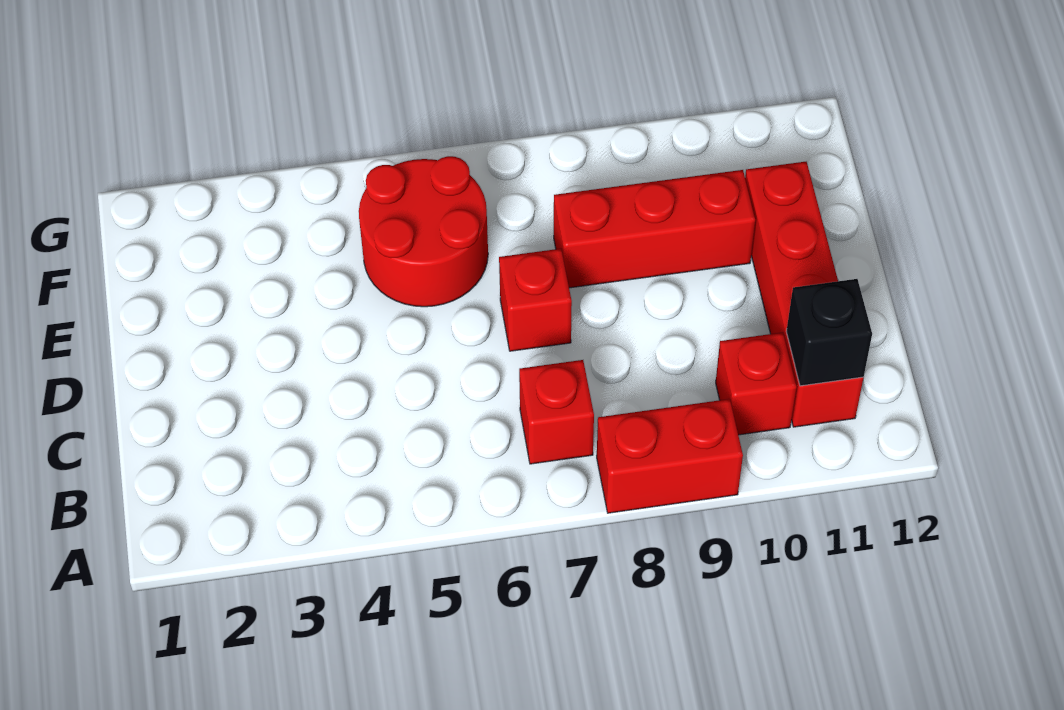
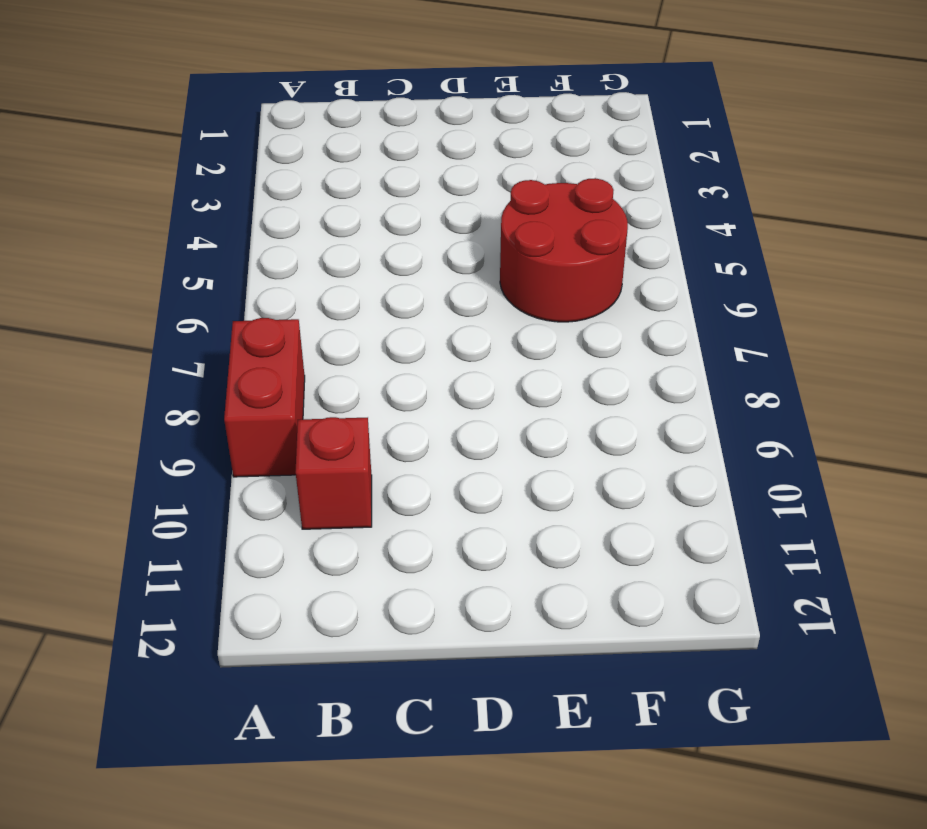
none -> red 1x1 brick [519,360,594,464]
none -> red 1x4 brick [745,162,863,427]

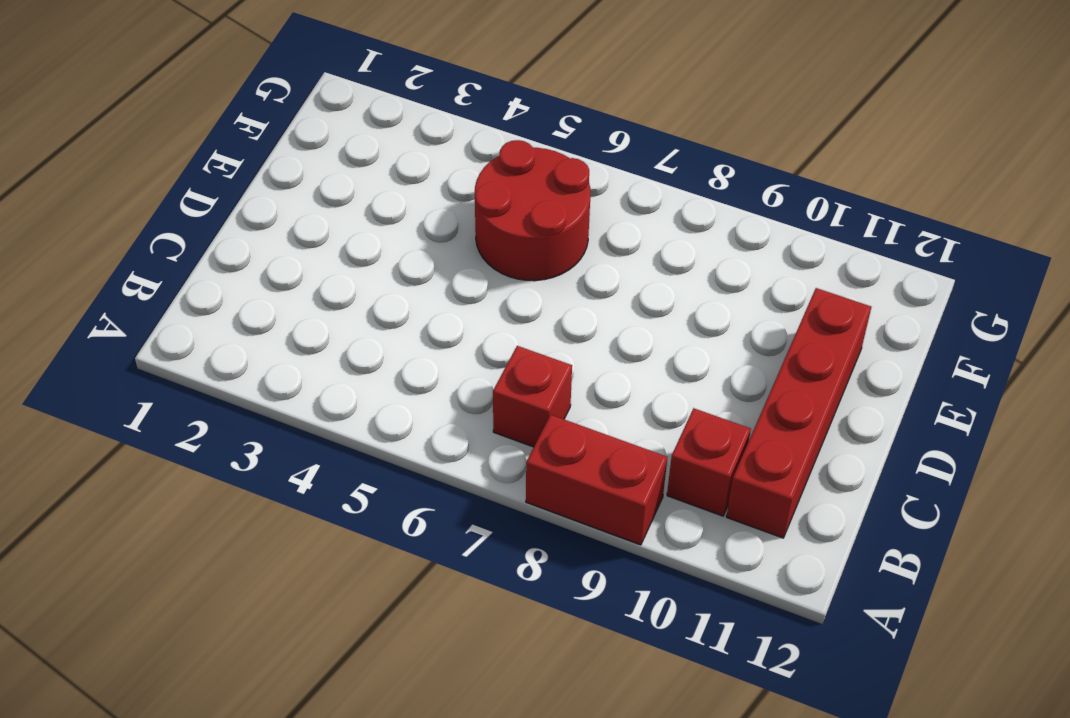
none -> red 1x1 brick [499,249,572,351]
none -> red 1x3 brick [554,170,755,288]

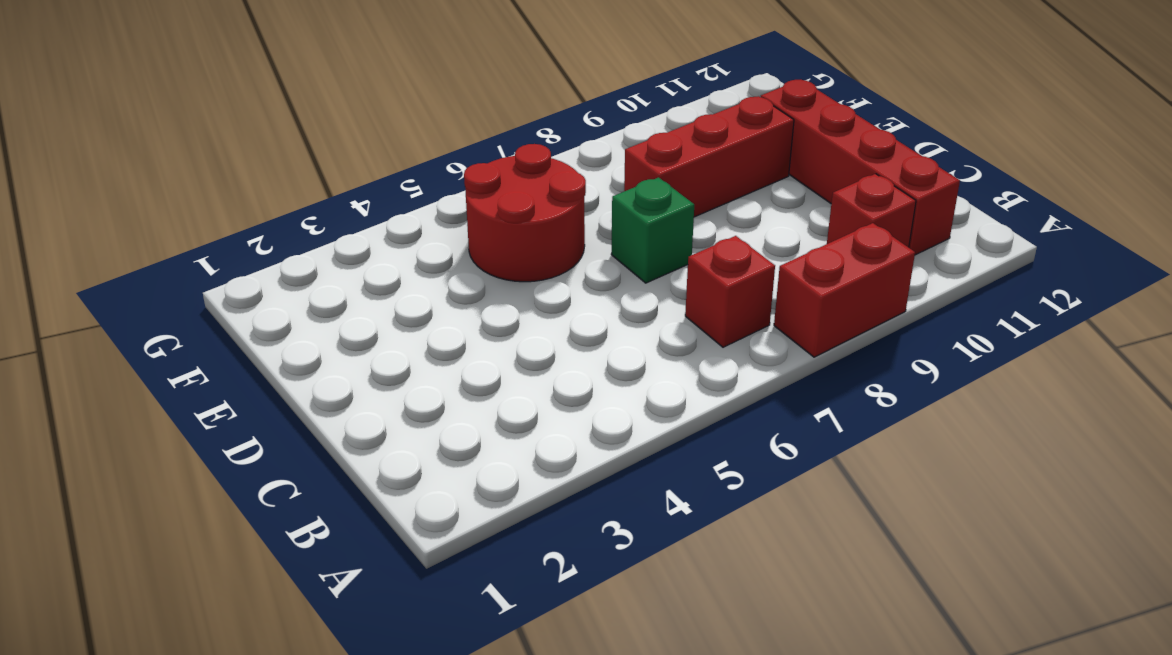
green 1x1 brick [611,177,694,283] -> red 1x1 brick [499,249,572,351]
none -> black 1x1 brick [786,279,872,386]

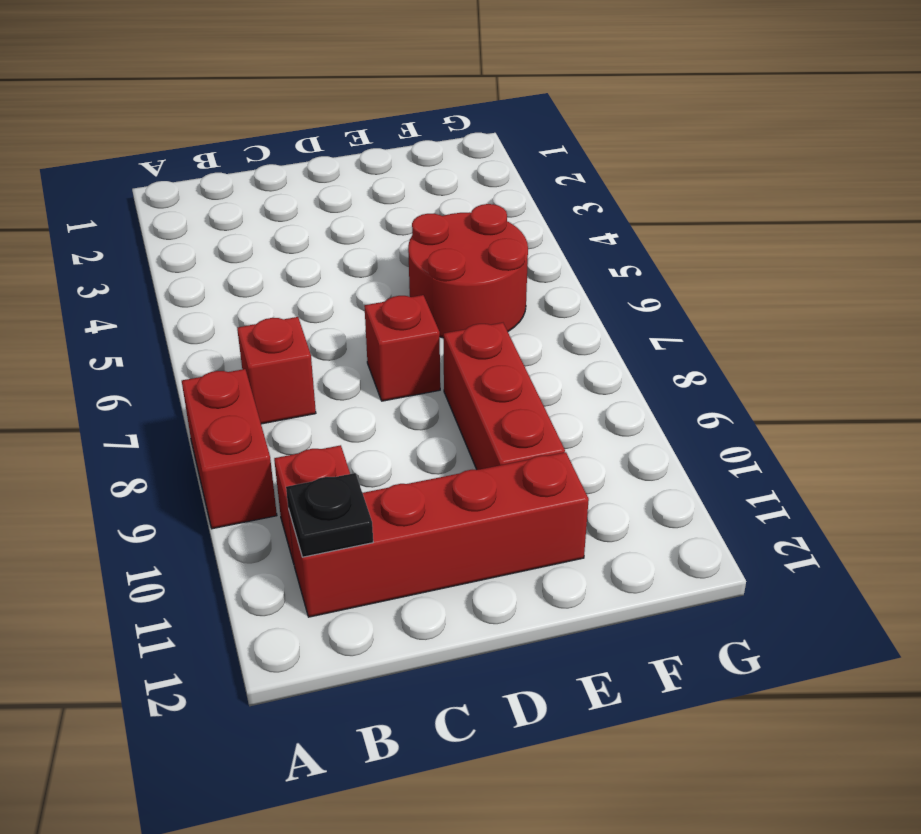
black 1x1 plate [286,473,373,557] -> black 1x1 brick [786,279,872,386]

